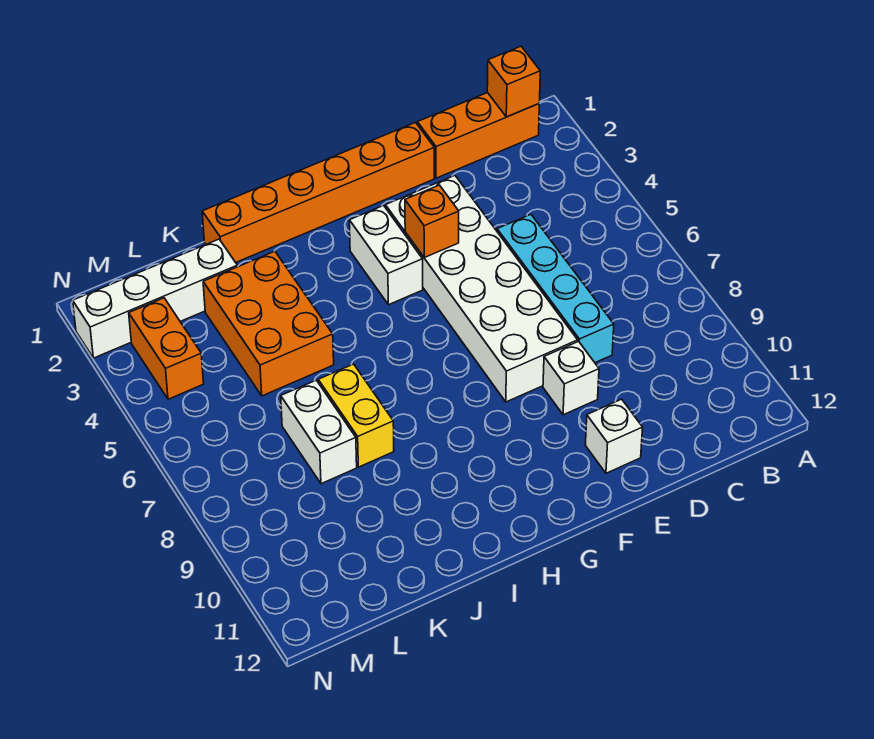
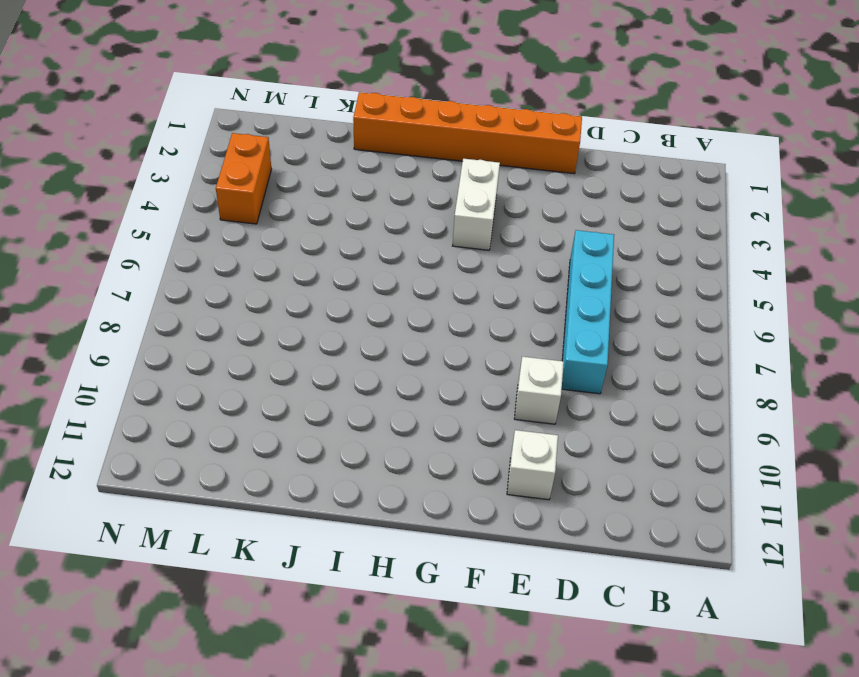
none -> orange 1x3 brick [417,93,539,178]
none -> white 2x6 brick [385,176,578,402]
none -> orange 2x3 brick [203,251,334,396]

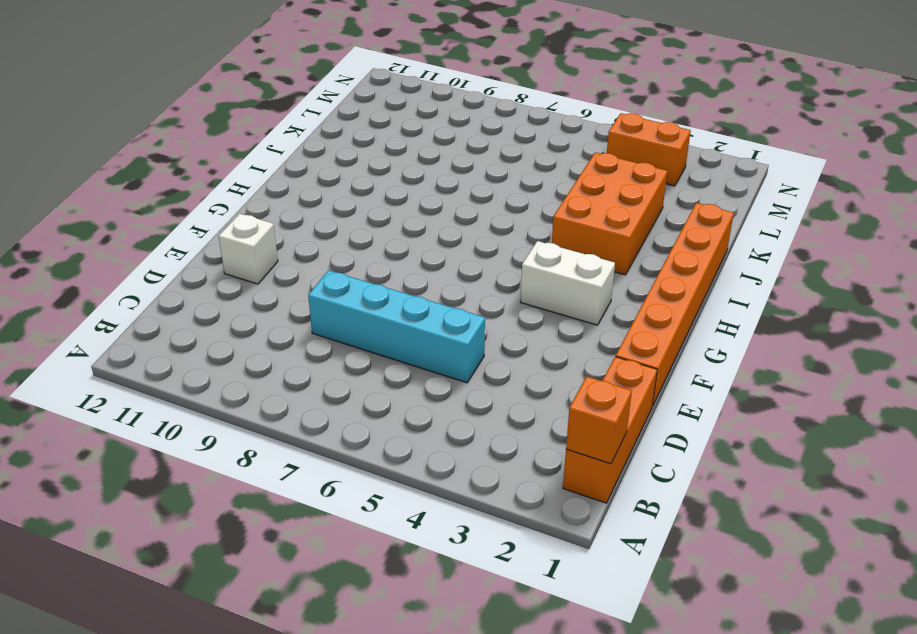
orange 2x3 brick [552,152,668,275] -> orange 2x3 brick turned to [203,251,334,396]
none -> white 2x6 brick [385,176,578,402]
none -> white 1x1 brick [543,341,599,415]
none -> yellow 1x2 brick [318,364,394,467]

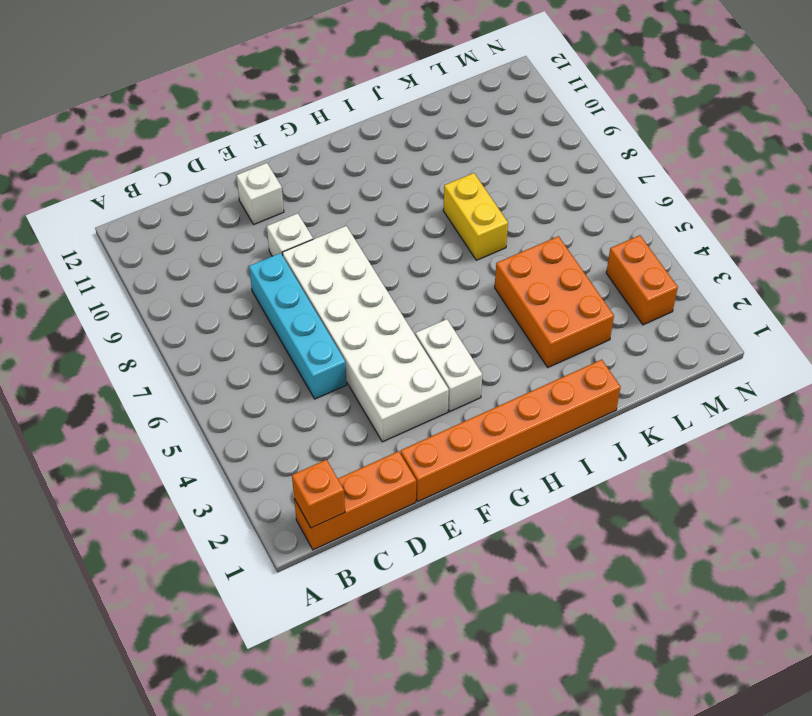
none -> white 1x4 brick [73,239,237,358]
none -> white 1x2 brick [281,380,357,484]
none -> orange 1x1 brick [405,185,459,258]

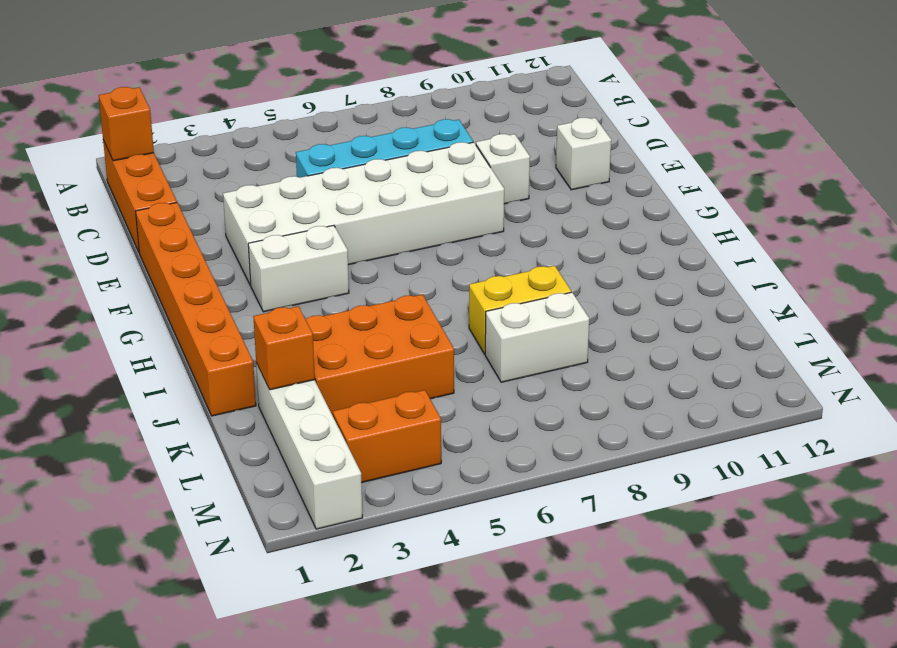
orange 1x1 brick [253,306,315,390] -> orange 1x1 brick moved to [405,185,459,258]

